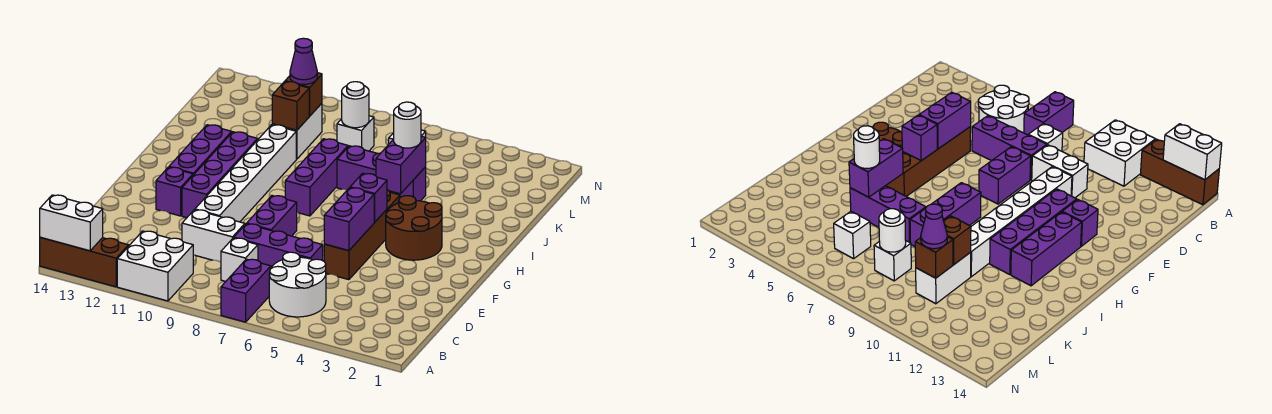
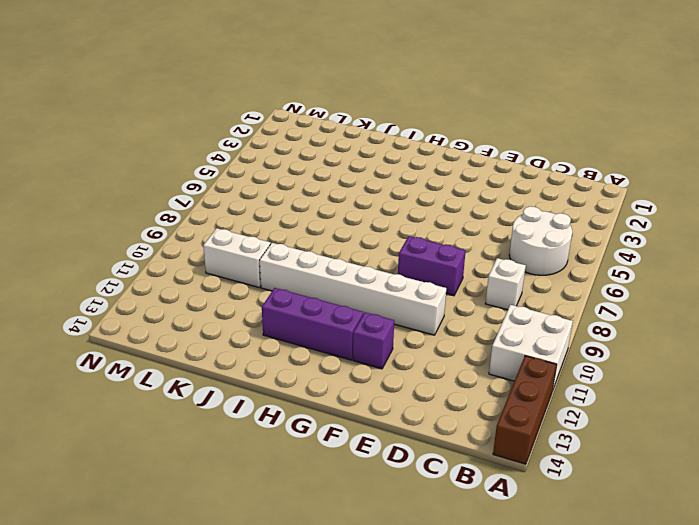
none -> purple 1x2 brick [221,259,271,322]
none -> purple 1x3 brick [234,224,323,267]
none -> white 1x2 brick [182,210,245,262]

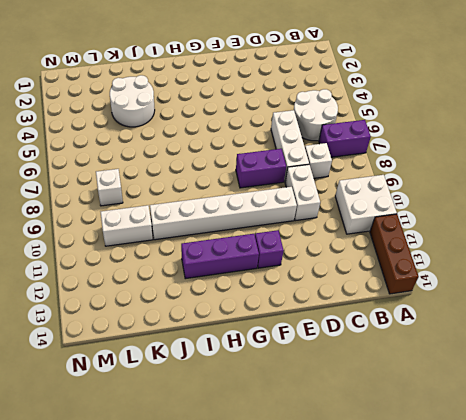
white 1x3 brick [271,110,309,181] -> purple 1x3 brick [234,224,323,267]
white 2x2 round brick [110,75,155,127] -> none
none -> brown 1x4 brick [324,190,400,280]
none -> purple 1x4 brick [182,132,258,218]
none -> brown 2x2 round brick [386,196,442,260]

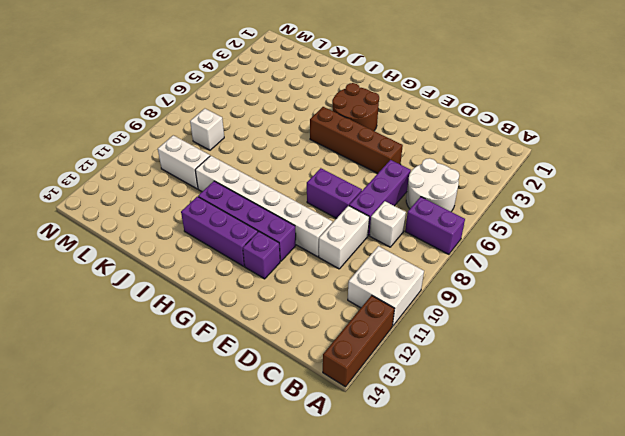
none -> purple 1x3 brick [285,139,348,216]
none -> purple 1x3 brick [337,146,426,201]
none -> white 1x1 brick [834,212,871,259]

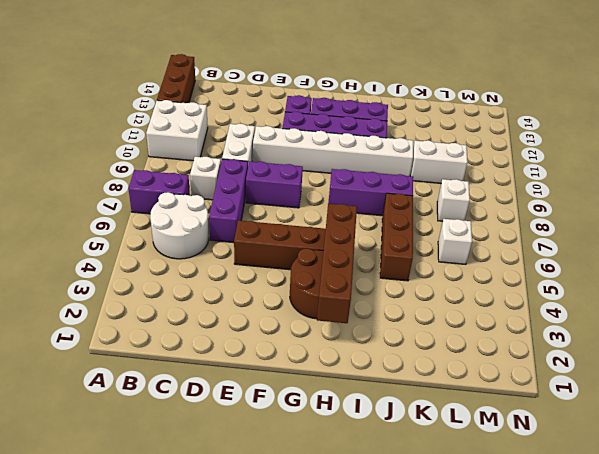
brown 1x4 brick [317,204,357,323] -> none
brown 1x3 brick [380,193,413,281] -> purple 1x3 brick [337,146,426,201]
none -> white 1x2 brick [40,195,103,251]
none -> purple 1x2 brick [324,188,374,251]
none -> purple 1x1 brick [350,173,387,222]

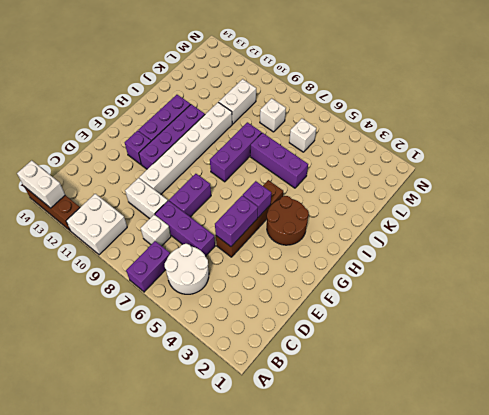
none -> purple 1x2 brick [376,136,426,194]
none -> brown 1x1 brick [272,81,309,130]
none -> white 1x1 round brick [342,82,369,128]

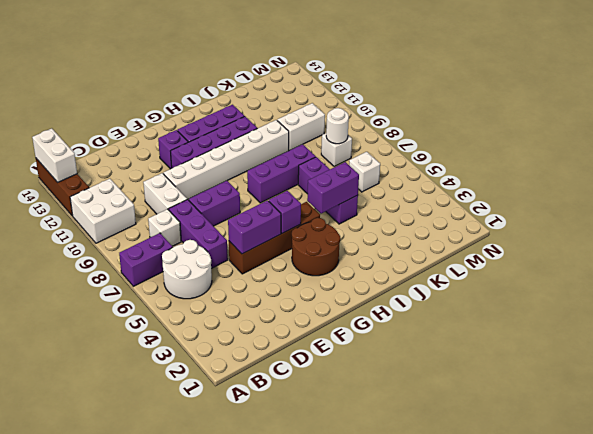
none -> brown 1x1 brick [272,81,309,130]
none -> brown 1x1 brick [285,73,322,116]
none -> white 1x1 round brick [394,102,421,148]

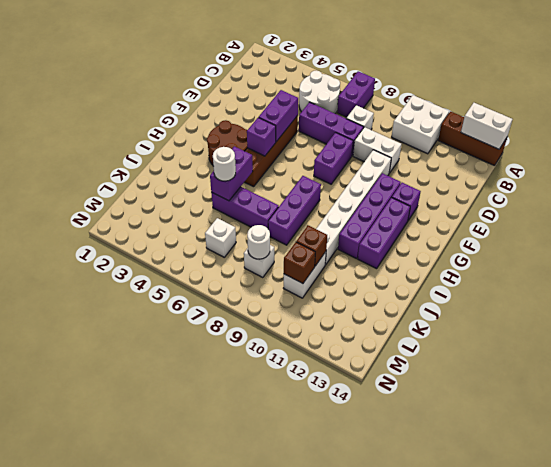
none -> purple 1x1 cone [290,38,317,84]

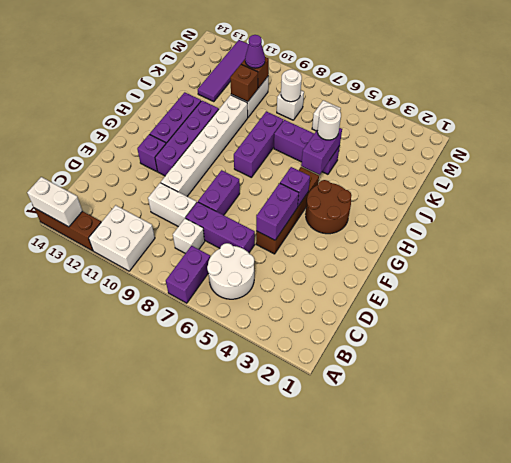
purple 1x4 tile [198,40,249,102] -> none

